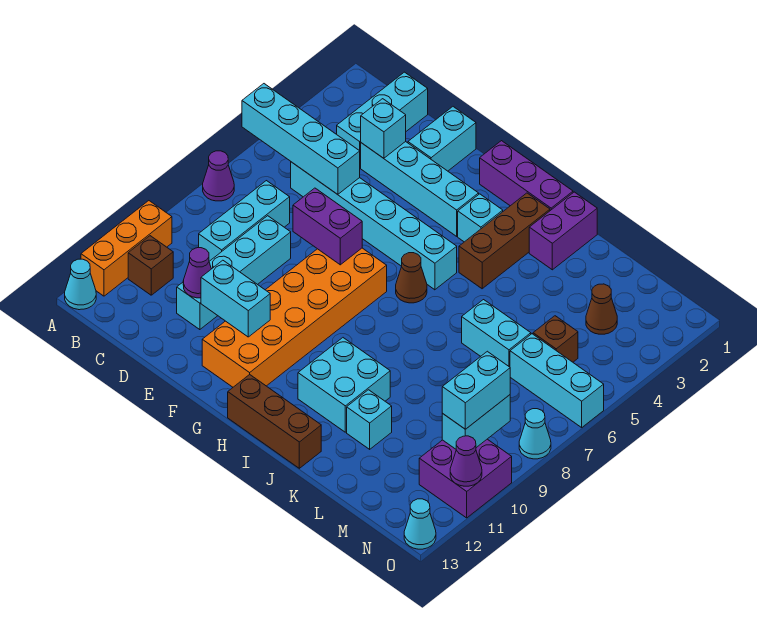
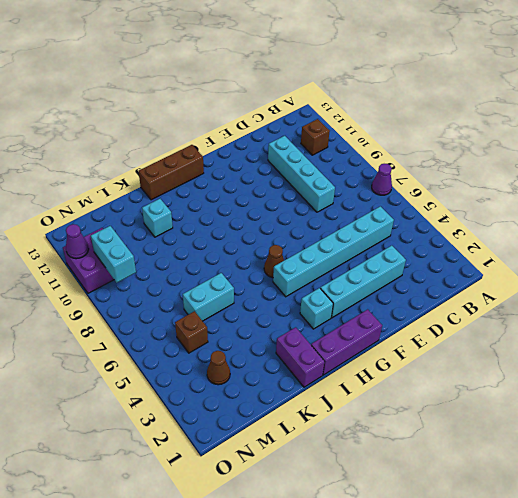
none -> orange 1x3 brick [81,201,172,296]
none -> cyan 1x1 cone [65,259,96,310]
none -> cyan 1x3 brick [337,72,428,167]
none -> cyan 1x3 brick [199,181,290,261]

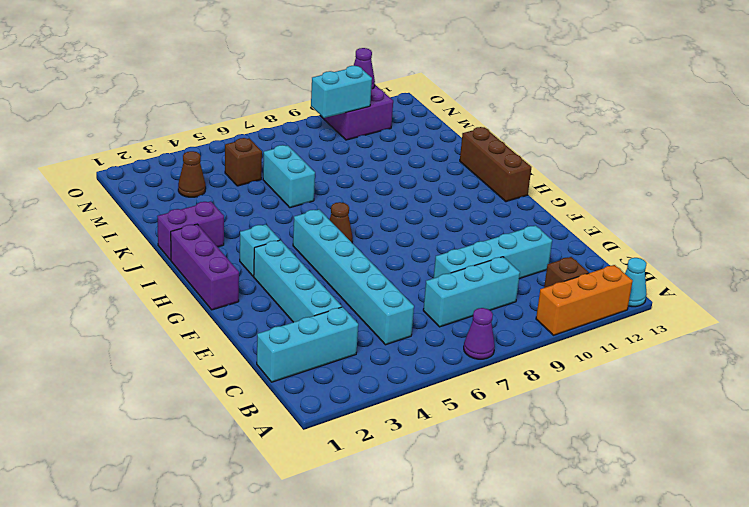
none -> cyan 1x2 brick [408,107,476,171]
none -> orange 2x6 brick [202,248,387,387]
none -> brown 1x3 brick [459,193,550,289]
none -> cyan 2x2 brick [298,338,390,432]

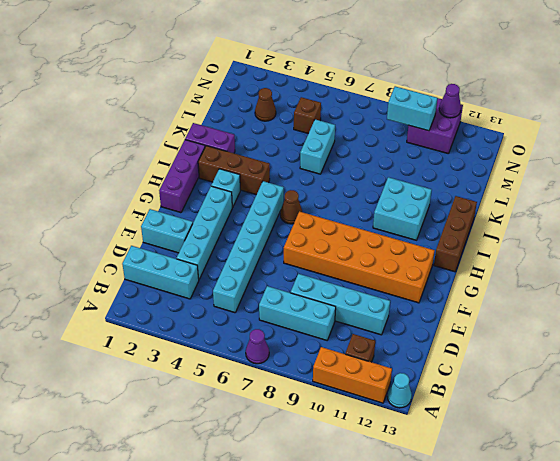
none -> cyan 1x1 brick [347,390,392,449]
none -> cyan 1x3 brick [510,334,604,427]
none -> cyan 1x1 cone [519,409,551,459]
none -> cyan 1x1 cone [404,499,436,549]

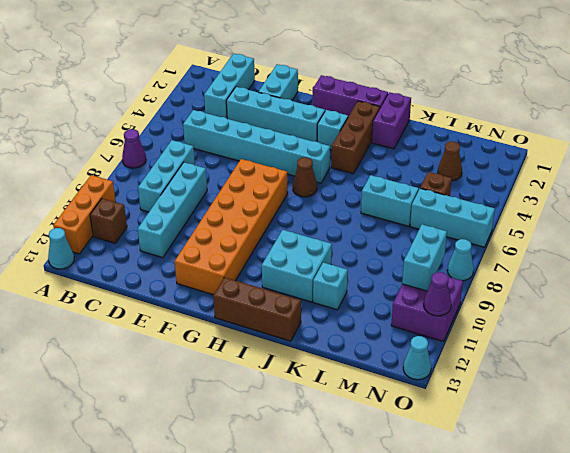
none -> cyan 1x4 brick [242,84,360,194]
none -> cyan 1x1 brick [361,99,406,158]
none -> purple 1x1 cone [183,248,211,298]
none -> purple 1x2 brick [293,188,362,265]

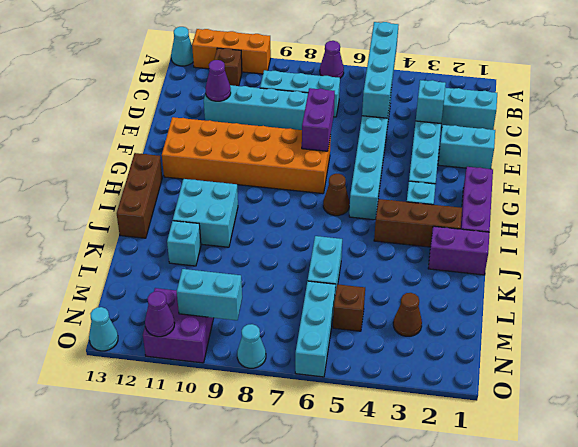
none -> cyan 1x2 brick [201,260,270,337]
none -> cyan 1x2 brick [442,351,510,429]

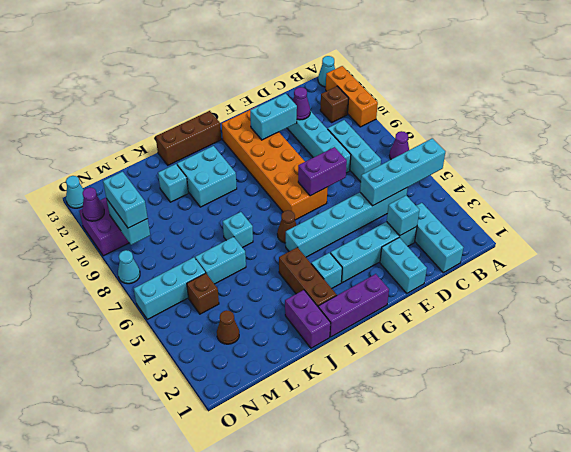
cyan 1x1 brick [223,212,253,248] -> none

